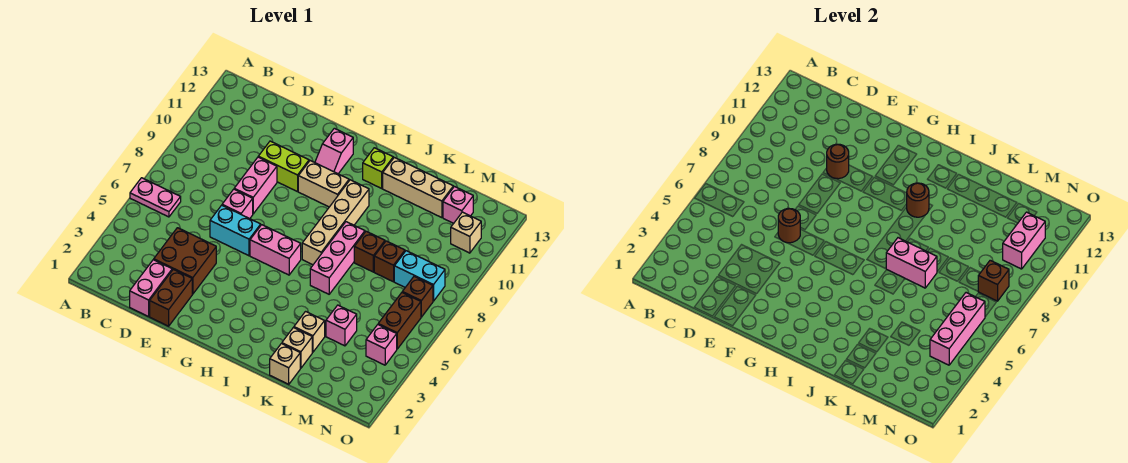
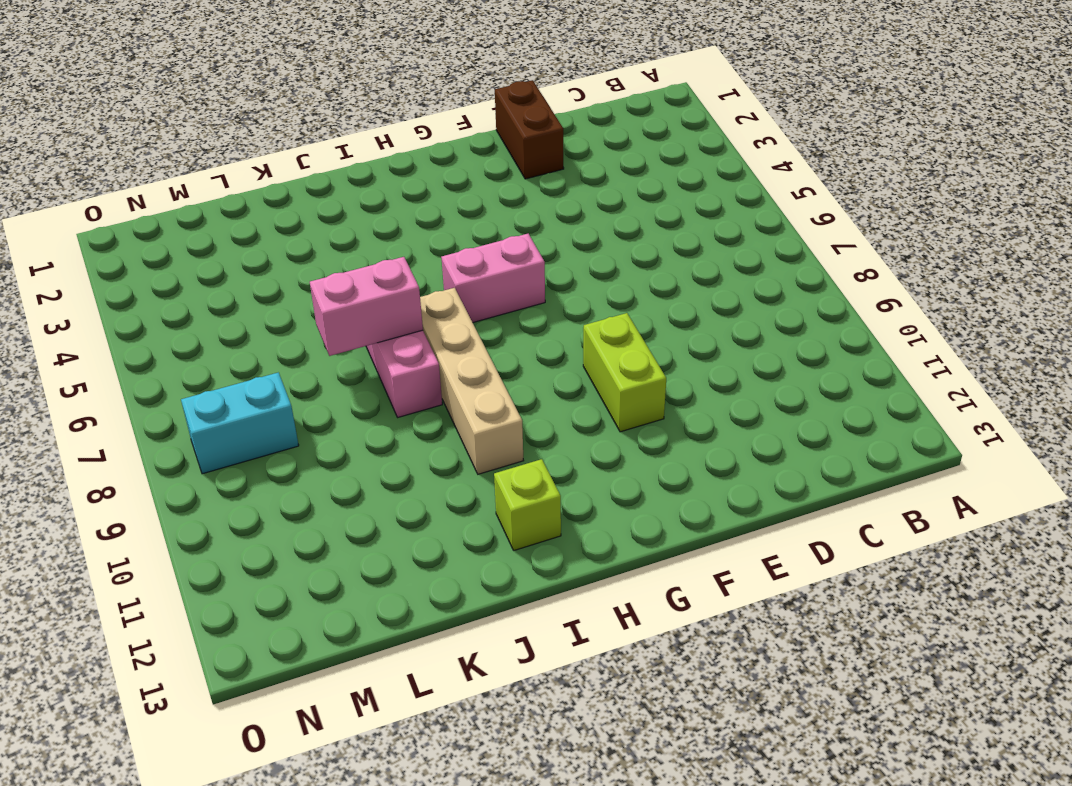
lime 1x2 brick [583,313,666,432] -> lime 1x2 brick turned to [258,141,309,192]
none -> pink 1x2 plate [130,178,181,217]
none -> pink 1x2 brick [130,260,172,317]
none -> brown 2x2 brick [154,228,216,294]
none -> cyan 1x2 brick [210,205,261,256]

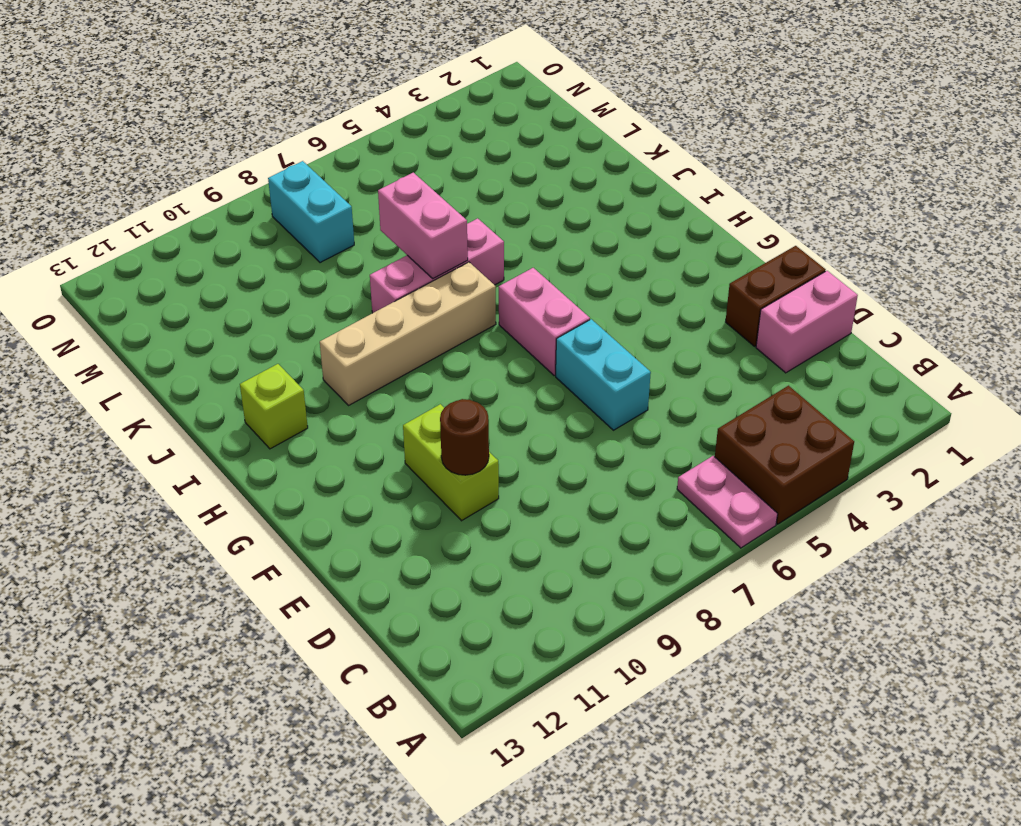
brown 2x2 brick [715,386,854,524] -> brown 2x2 brick moved to [154,228,216,294]
none -> pink 1x1 brick [222,189,253,219]
none -> pink 1x2 brick [234,157,277,214]
none -> tan 1x2 brick [298,161,349,207]
none -> pink 1x2 slope [315,128,353,174]

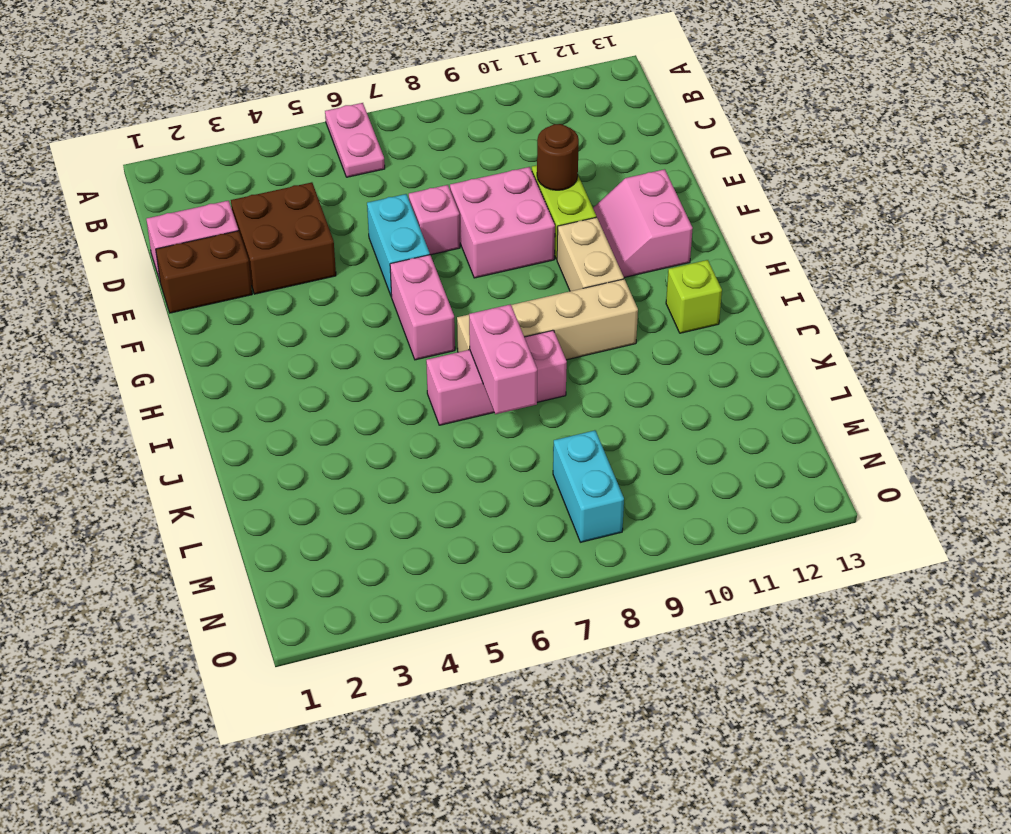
pink 2x2 brick [450,167,555,278] -> pink 1x2 brick [234,157,277,214]
pink 2x2 slope [593,169,693,277] -> pink 1x2 slope [315,128,353,174]
none -> tan 1x3 brick [383,157,453,218]
none -> tan 1x1 brick [270,344,300,384]
none -> tan 1x1 brick [282,328,312,368]
none -> tan 1x1 brick [294,312,325,352]

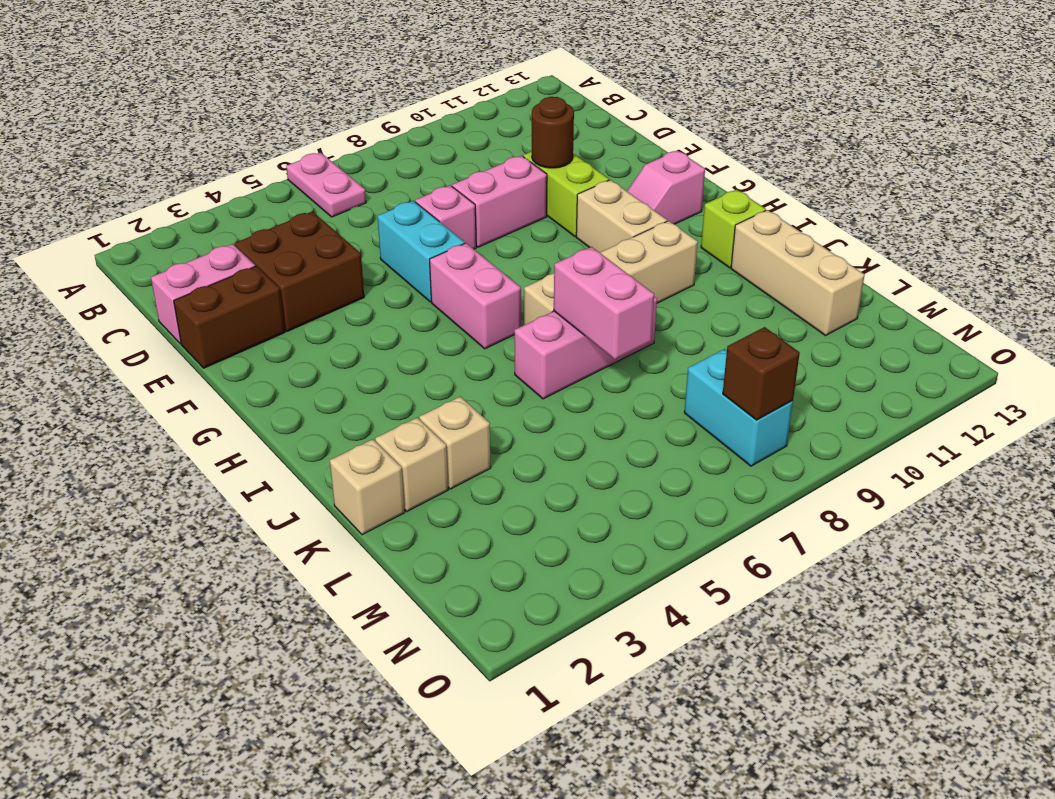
none -> brown 1x1 brick [354,231,385,272]
none -> pink 1x1 brick [326,305,357,346]
none -> brown 1x1 brick [374,241,405,282]
none -> pink 1x1 brick [443,187,473,223]

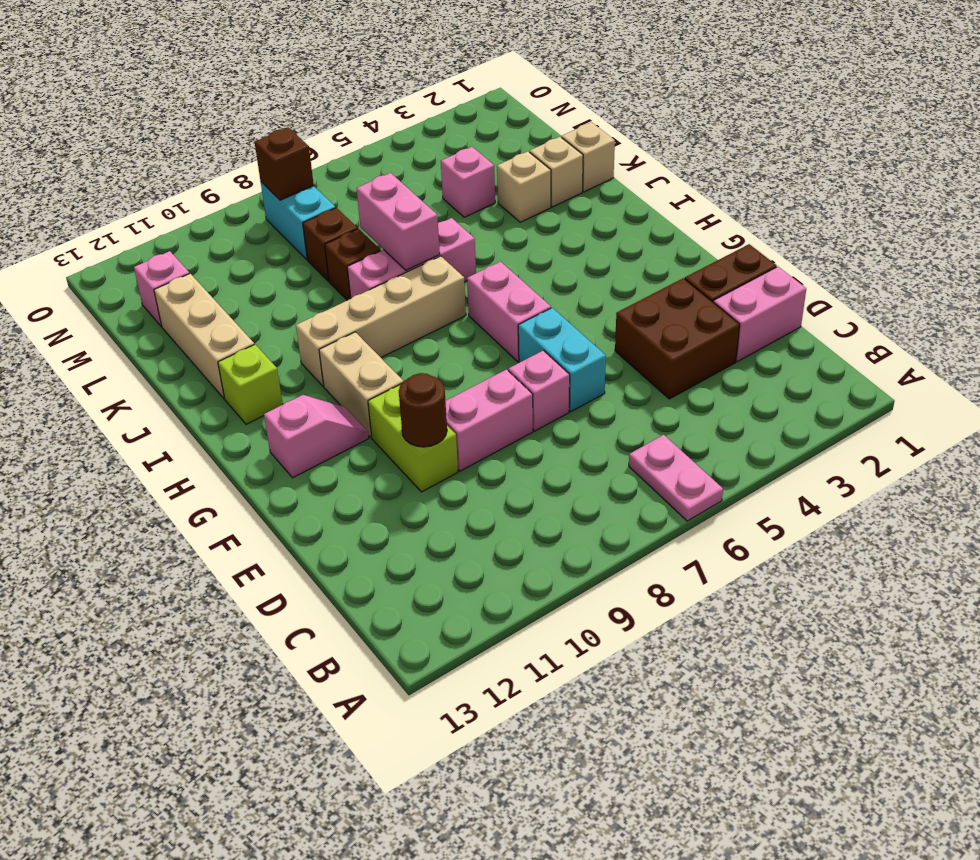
none -> pink 1x1 brick [366,325,397,365]
none -> brown 1x2 brick [378,293,421,349]
none -> brown 1x1 brick [402,277,433,317]
none -> tan 1x1 brick [451,212,481,253]

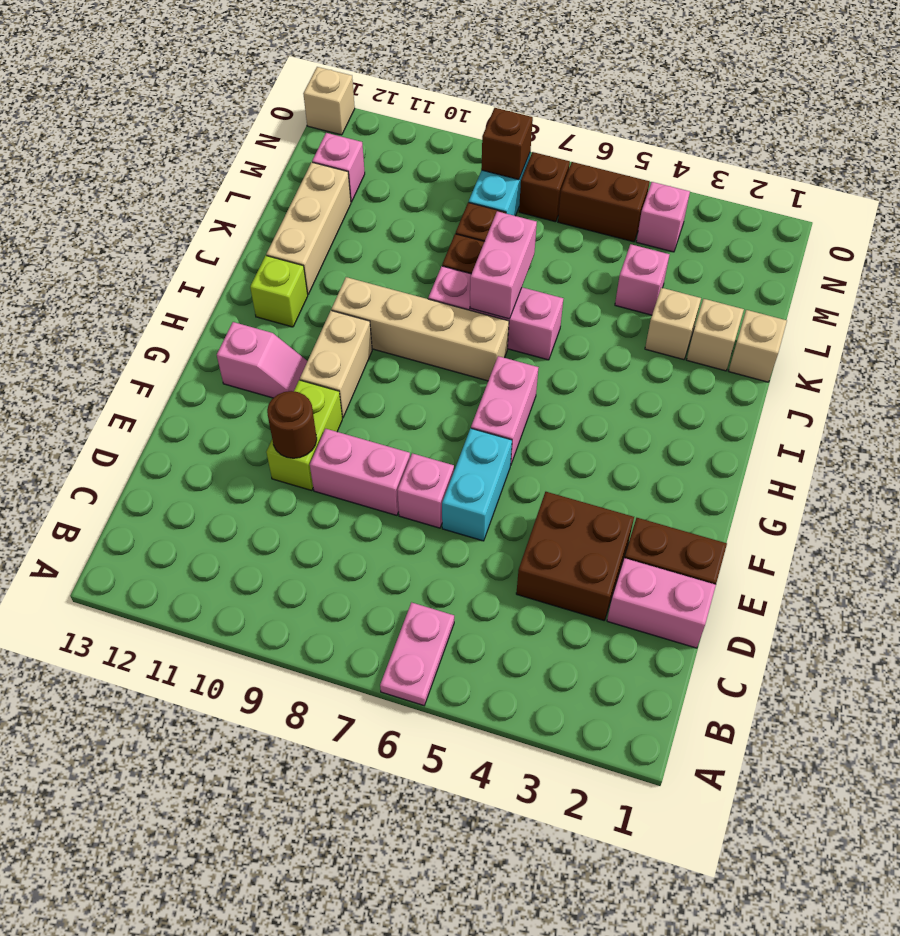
tan 1x1 brick [303,67,355,135] -> tan 1x1 brick moved to [451,212,481,253]
none -> brown 1x1 round brick [778,208,800,243]
none -> brown 1x1 round brick [907,183,929,217]
none -> pink 1x3 brick [930,293,985,365]
none -> pink 1x2 brick [1003,212,1045,269]

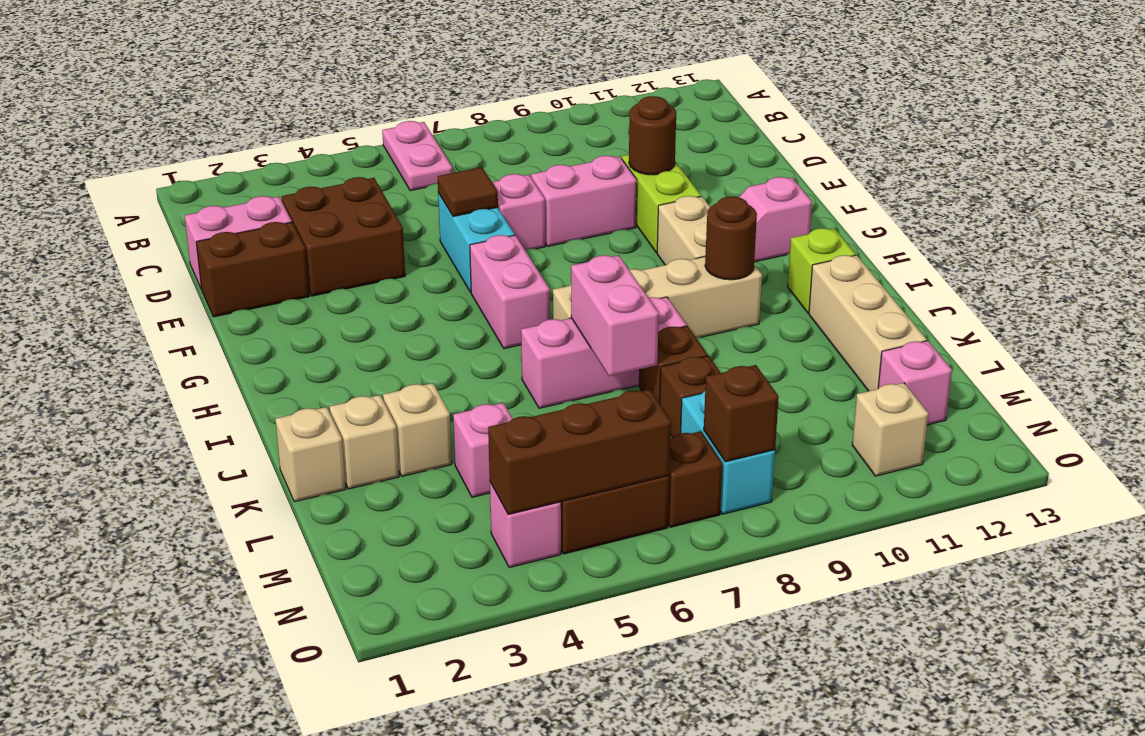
brown 1x1 tile [438,167,498,216] -> brown 1x1 round brick [778,208,800,243]
brown 1x3 brick [488,390,671,515] -> pink 1x3 brick [930,293,985,365]
none -> pink 1x2 brick [1003,212,1045,269]

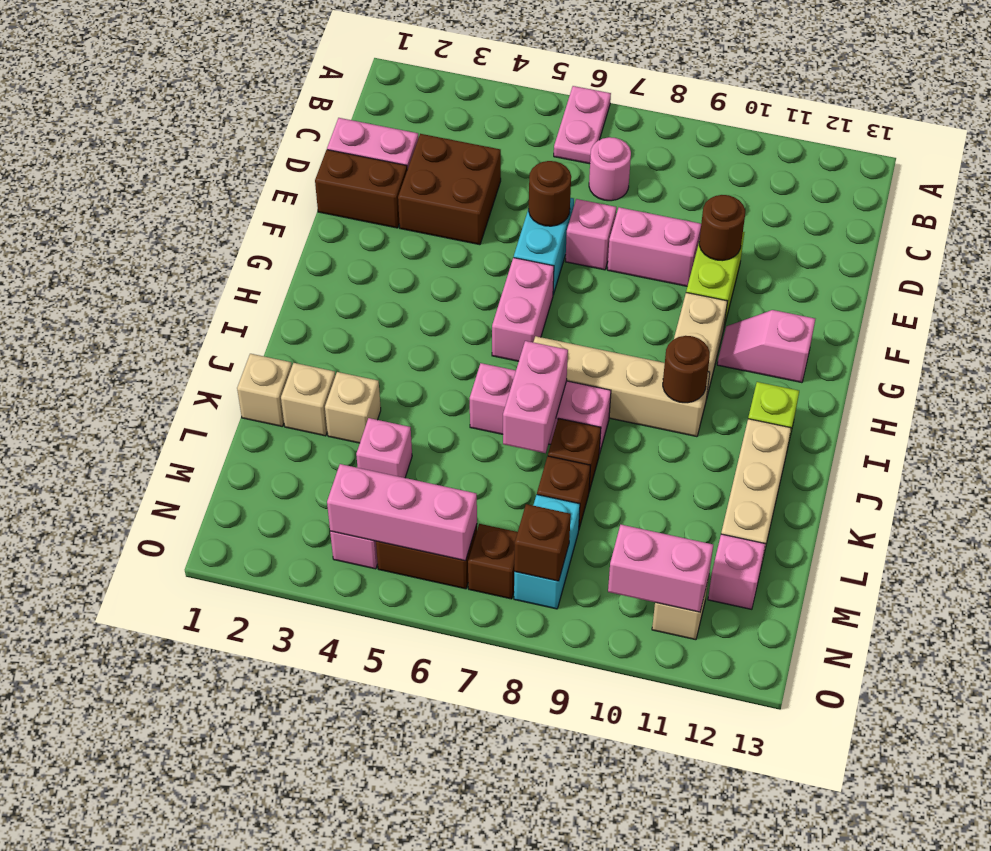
pink 1x1 round brick [589,137,631,201] -> none

